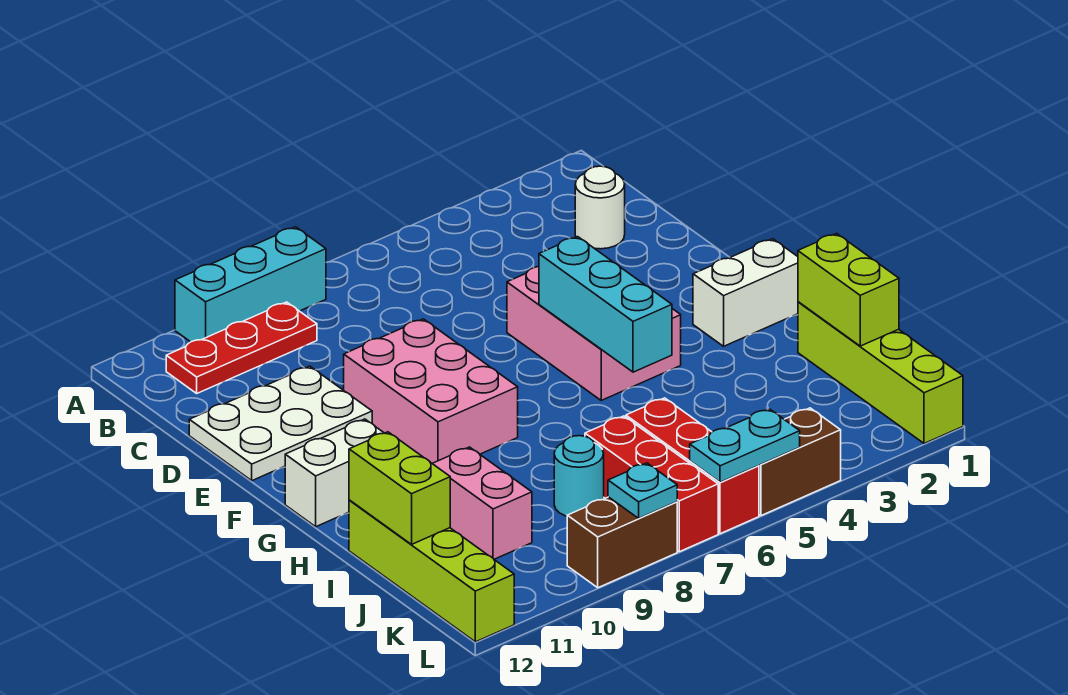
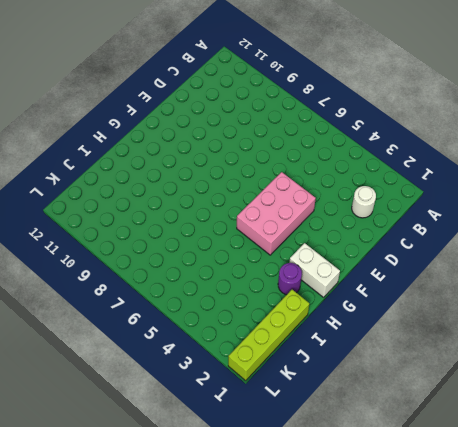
purple 1x1 round brick [278,263,302,295] -> none
none -> cyan 1x3 brick [175,227,326,342]
none -> red 1x3 plate [166,302,317,393]
none -> white 2x3 plate [189,366,372,481]

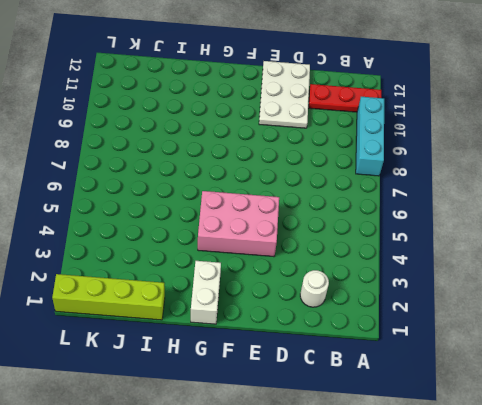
red 1x3 plate [309,84,381,112] -> red 1x3 plate turned to [166,302,317,393]
none -> pink 2x3 brick [344,319,518,464]
none -> white 1x2 brick [285,419,384,527]
none -> pink 1x2 brick [433,447,532,559]

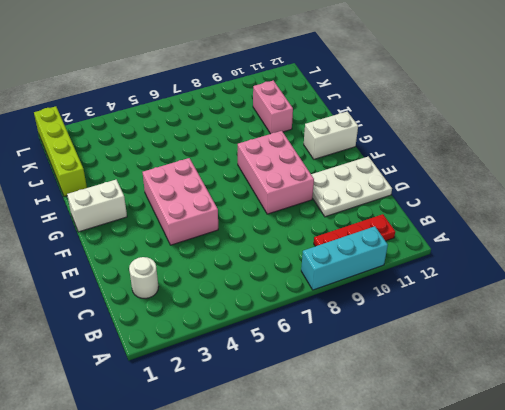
none -> lime 1x4 brick [349,500,514,642]
none -> red 1x3 brick [626,398,759,534]
none -> red 1x3 brick [585,416,718,552]

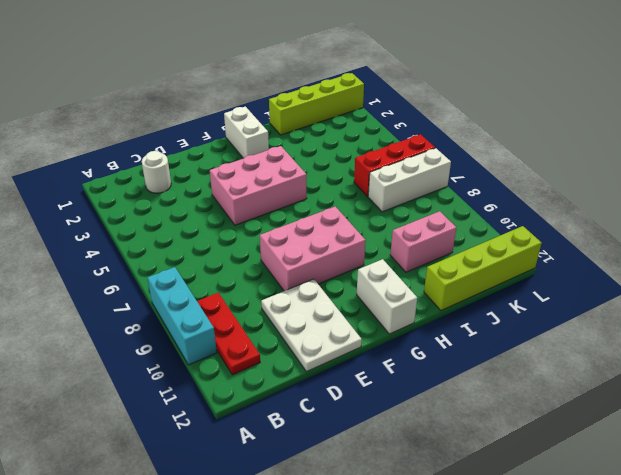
white 1x3 brick [368,148,451,212] -> red 1x3 brick [585,416,718,552]
none -> cyan 1x1 round brick [554,436,604,516]
none -> brown 1x2 brick [759,408,841,516]
none -> brown 1x2 brick [567,497,677,588]

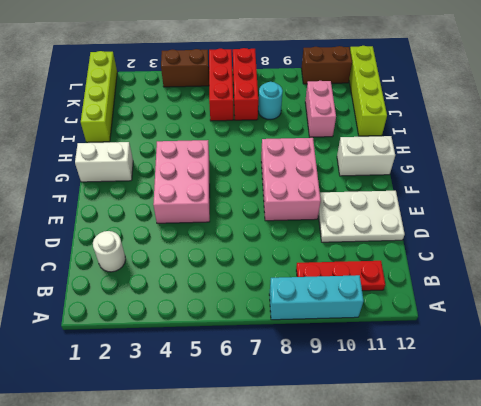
brown 1x2 brick [301,46,352,84] -> brown 1x2 brick moved to [567,497,677,588]
none -> cyan 1x3 brick [539,237,672,372]
none -> lime 1x2 brick [798,233,899,346]
none -> lime 1x2 brick [349,432,450,544]

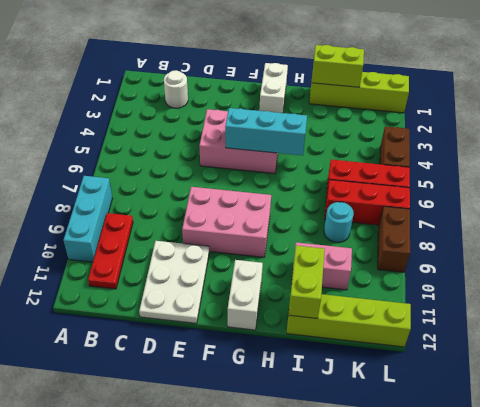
lime 1x2 brick [289,246,325,318] -> lime 1x2 brick turned to [349,432,450,544]
none -> cyan 1x2 plate [690,409,800,482]
none -> cyan 1x1 plate [608,463,677,518]

